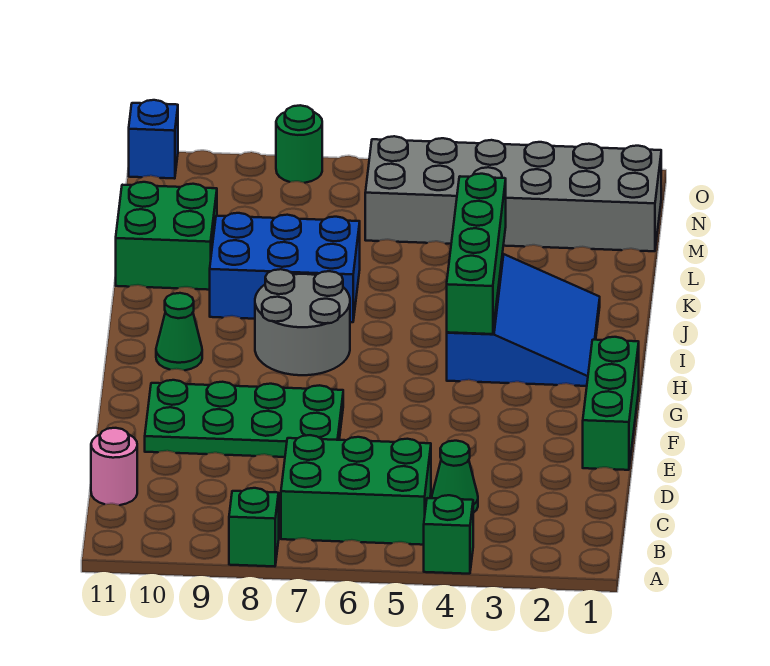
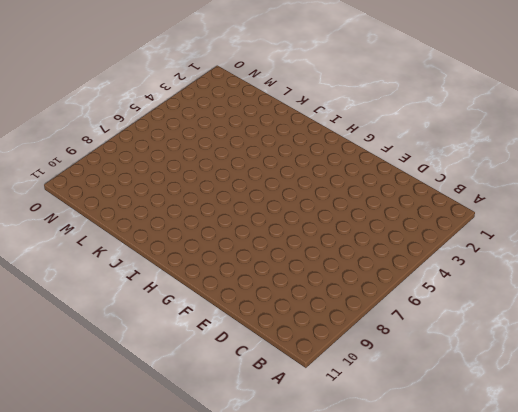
none -> green 1x1 brick [424,495,473,574]
none -> green 1x1 brick [229,488,279,566]
none -> green 2x3 brick [281,435,431,545]

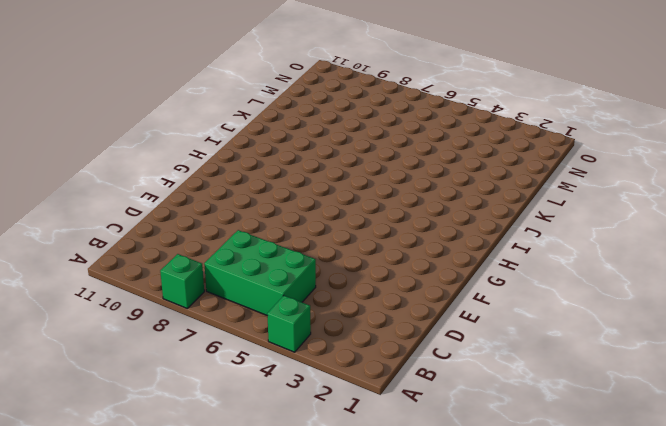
none -> green 1x1 cone [432,441,478,513]
none -> pink 1x1 round brick [91,428,137,505]
none -> green 1x3 brick [583,337,639,470]

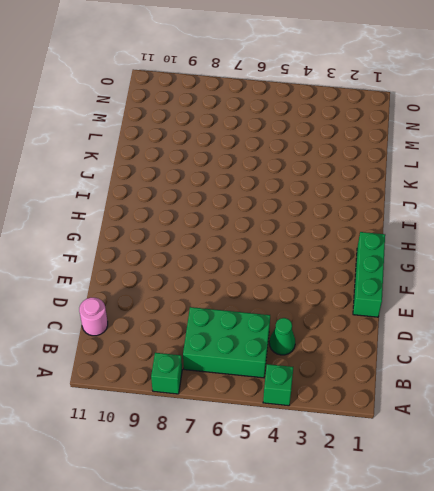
none -> green 2x4 plate [145,380,343,457]
none -> blue 3x3 slope [447,254,600,386]
none -> grey 2x2 round brick [255,269,350,375]

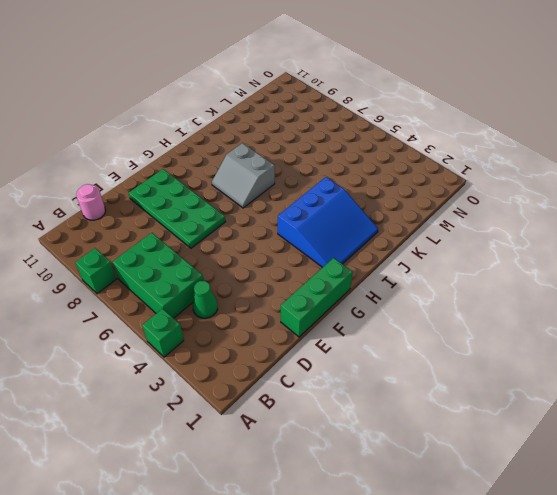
grey 2x2 slope [212,143,275,208] -> grey 2x2 round brick [255,269,350,375]
none -> green 1x1 cone [156,293,202,370]
none -> blue 2x3 brick [210,213,360,322]
none -> green 2x2 brick [116,182,217,290]

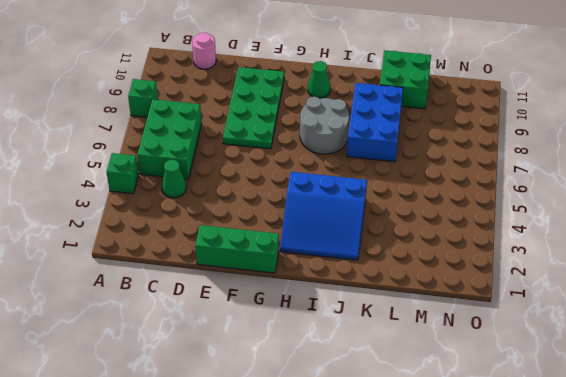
none -> grey 2x6 brick [365,136,661,251]
none -> green 1x1 round brick [276,105,322,183]
none -> blue 1x1 brick [129,100,178,179]

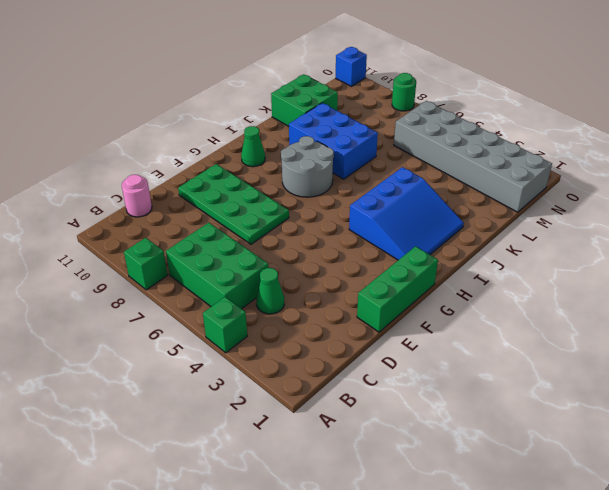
none -> green 1x4 brick [447,174,506,334]

